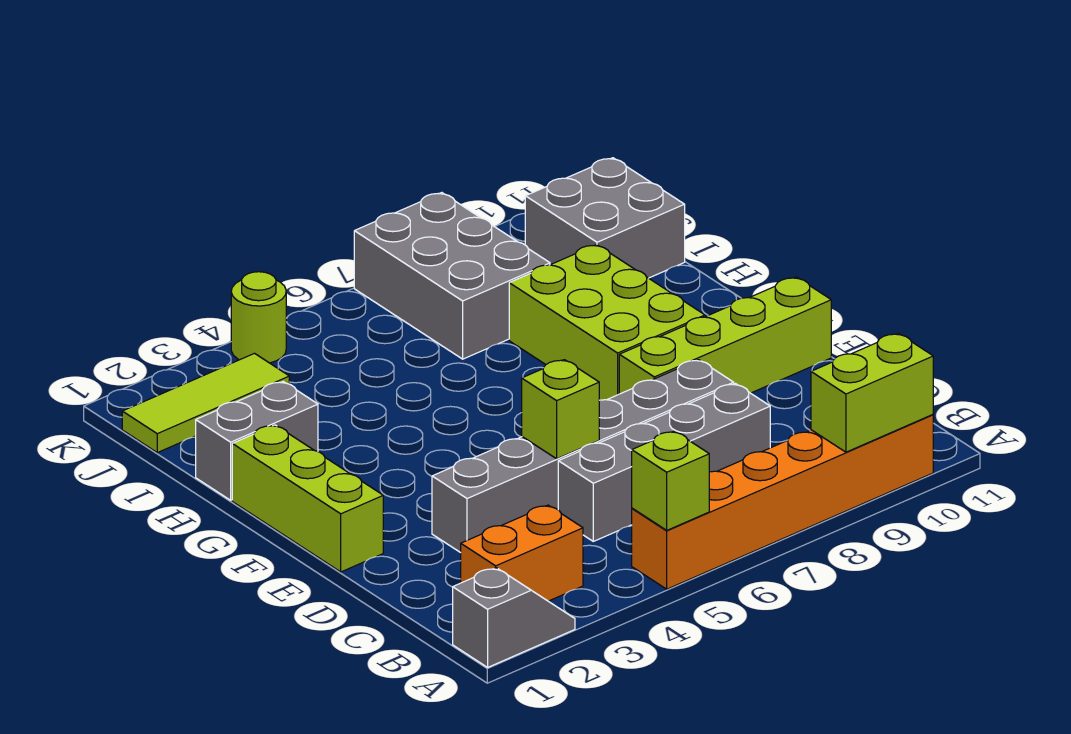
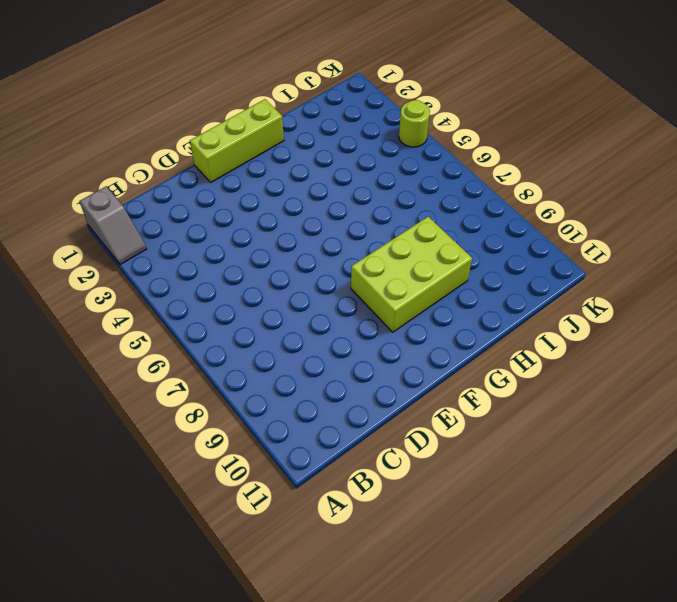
none -> orange 1x6 brick [632,415,933,589]
none -> orange 1x2 brick [461,505,583,601]
none -> grey 1x4 brick [558,384,770,541]

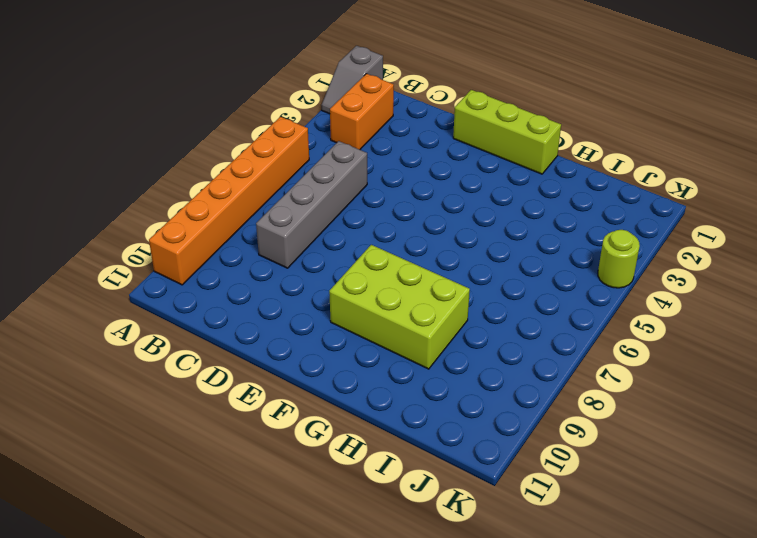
none -> grey 1x6 brick [432,360,734,553]
none -> lime 1x4 brick [619,277,831,394]
none -> grey 1x2 brick [196,382,318,500]

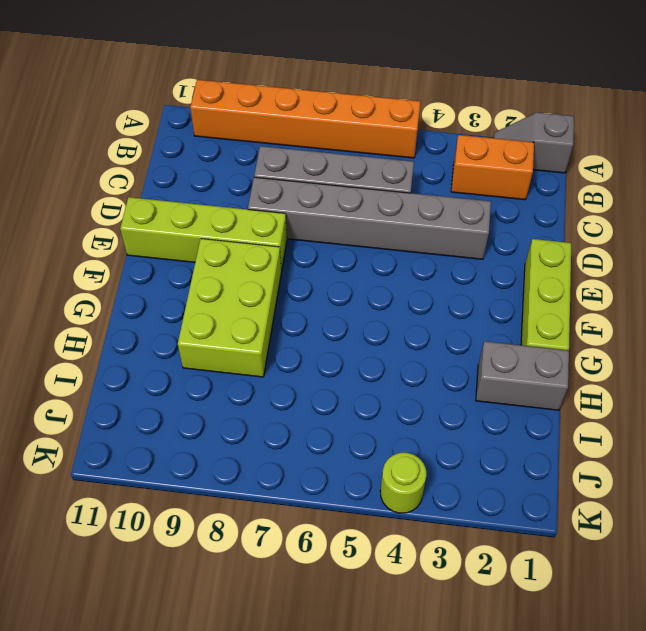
none -> grey 2x3 brick [354,193,550,359]
none -> grey 2x2 brick [525,158,685,278]
none -> lime 1x3 tile [122,353,289,453]

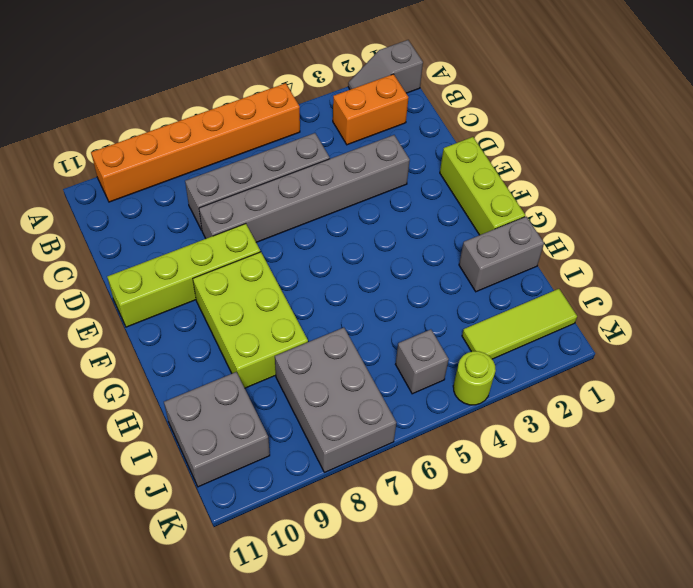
grey 1x1 brick [395,329,449,394] -> none
none -> lime 1x1 brick [632,431,709,530]
none -> lime 1x2 brick [811,333,933,452]
none -> lime 1x1 brick [522,360,599,459]

